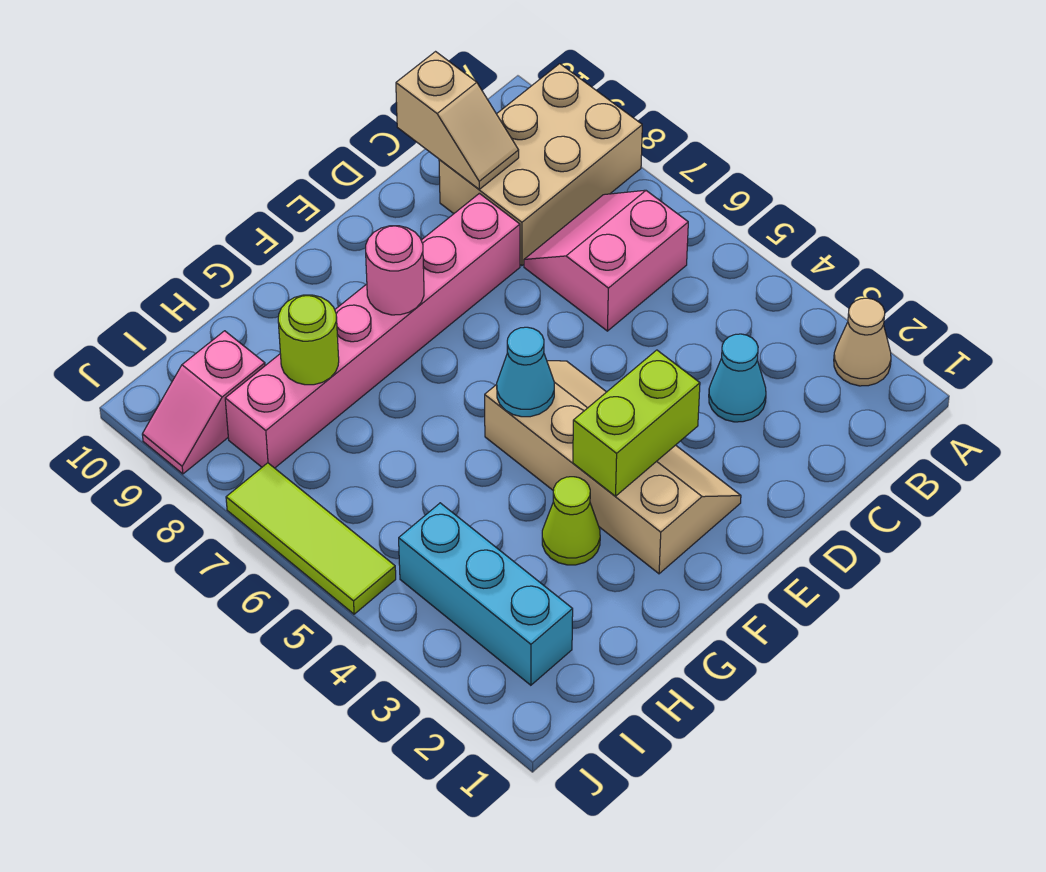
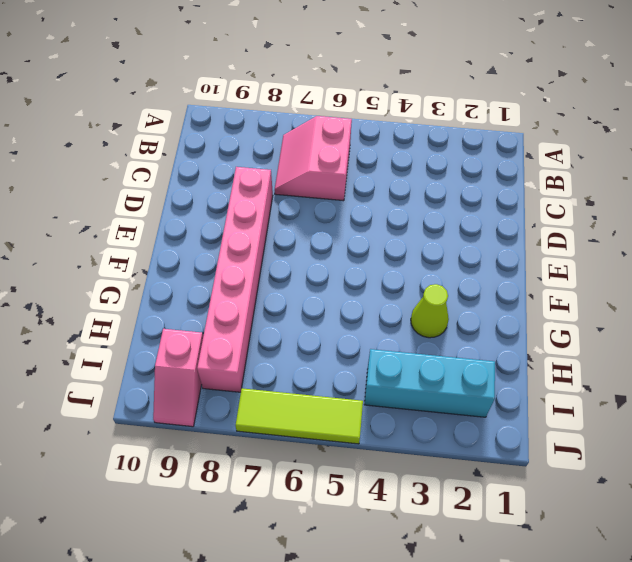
none -> tan 1x1 cone [834,298,891,386]
none -> tan 2x3 brick [439,64,642,266]
none -> cyan 1x1 cone [709,334,766,422]

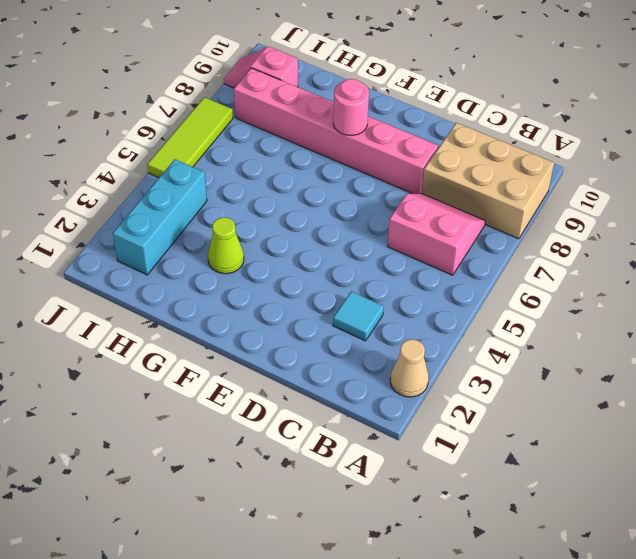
cyan 1x1 tile [333,291,384,341] -> cyan 1x1 cone [709,334,766,422]
none -> tan 2x4 slope [485,361,741,574]
none -> tan 1x2 slope [396,52,519,189]
none -> lime 1x2 brick [573,350,700,496]

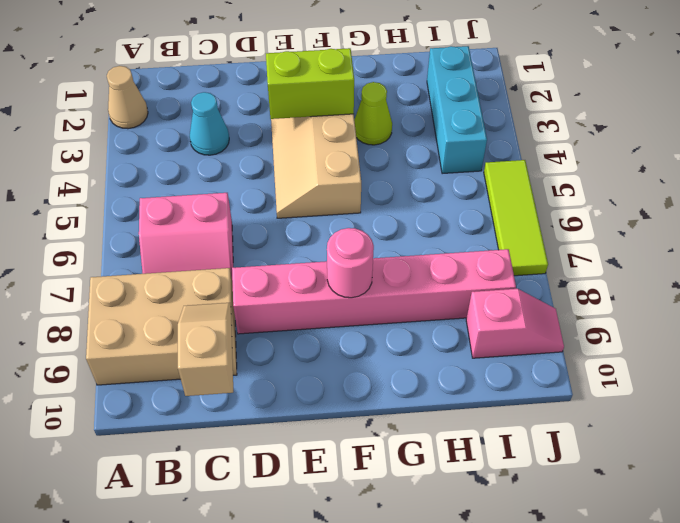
none -> cyan 1x1 cone [497,327,554,417]
none -> lime 1x1 round brick [278,295,339,385]

